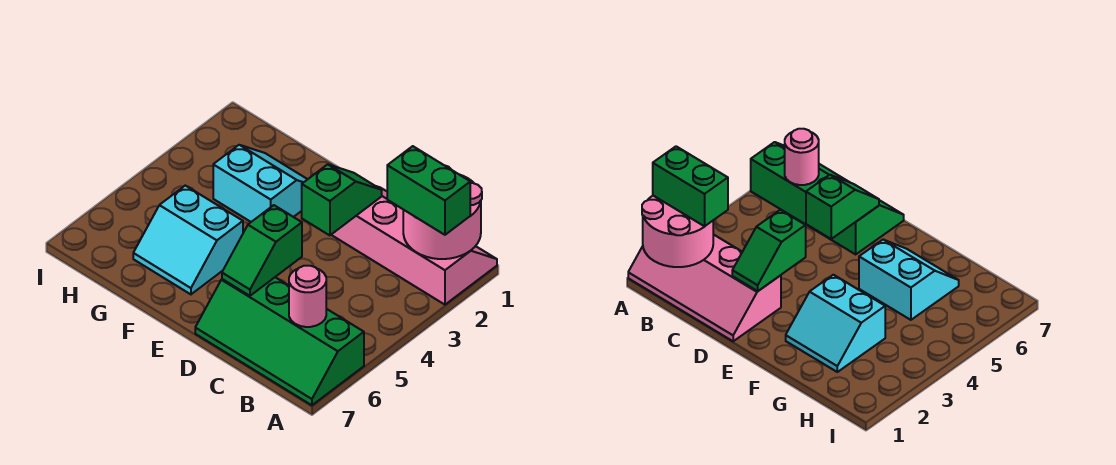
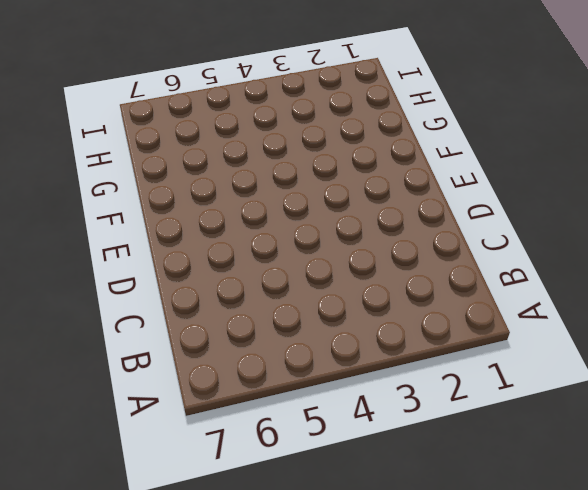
none -> pink 2x4 slope [331,186,497,305]
none -> green 2x4 slope [195,277,364,405]

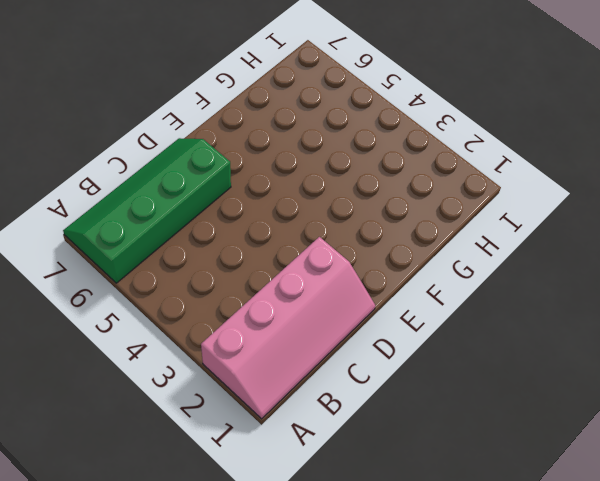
none -> cyan 2x2 slope [213,145,308,222]
none -> cyan 2x2 slope [133,186,243,294]

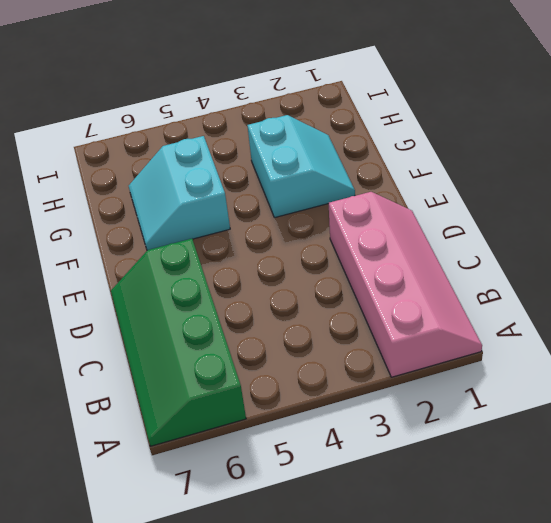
none -> pink 2x2 round brick [403,166,482,259]
none -> pink 1x1 round brick [289,266,326,327]

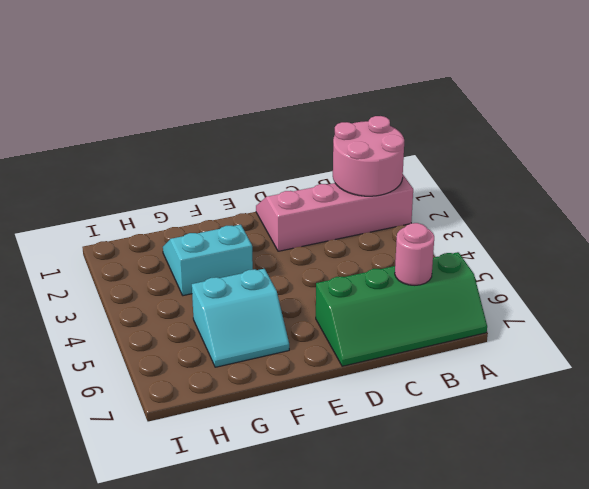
none -> green 1x2 slope [302,164,382,235]
none -> green 1x2 slope [222,205,302,296]

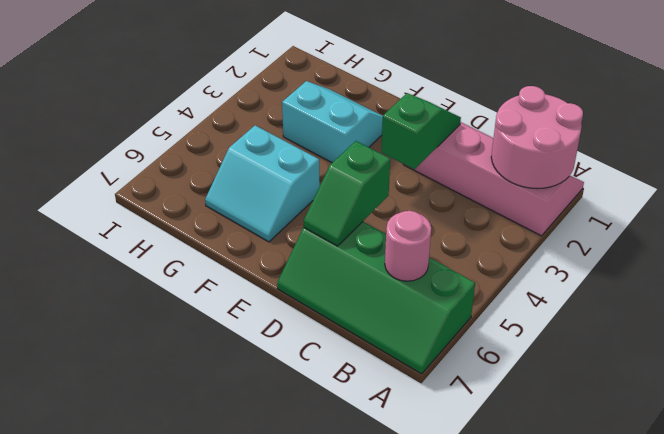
none -> green 1x2 brick [387,146,470,235]

